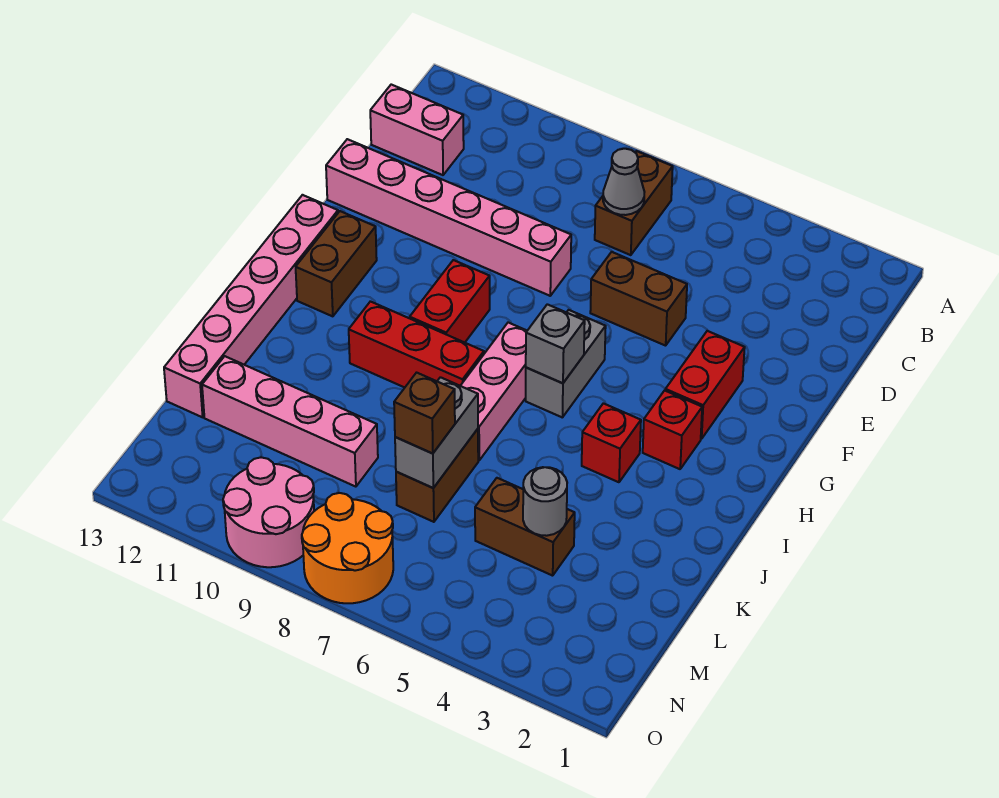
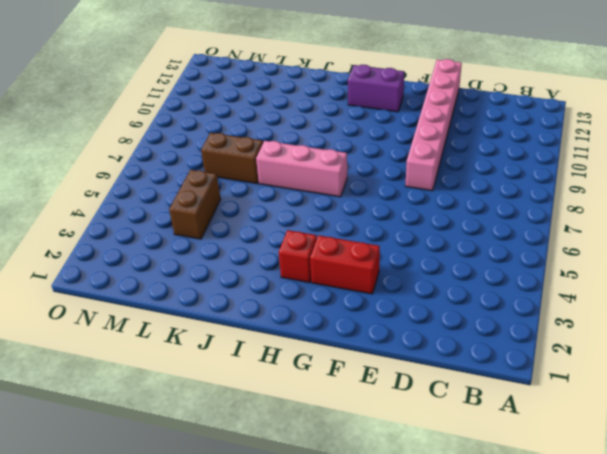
purple 1x2 brick [348,65,404,112] -> brown 1x2 brick [296,211,377,316]
none -> brown 1x2 brick [595,151,673,255]
none -> pink 1x2 brick [370,85,464,175]
none -> brown 1x2 brick [590,252,687,346]

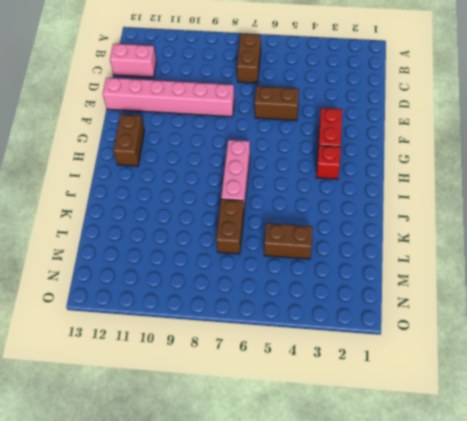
none -> grey 1x2 brick [526,310,606,417]
none -> red 1x2 brick [410,260,490,343]
none -> pink 1x6 brick [164,195,338,417]

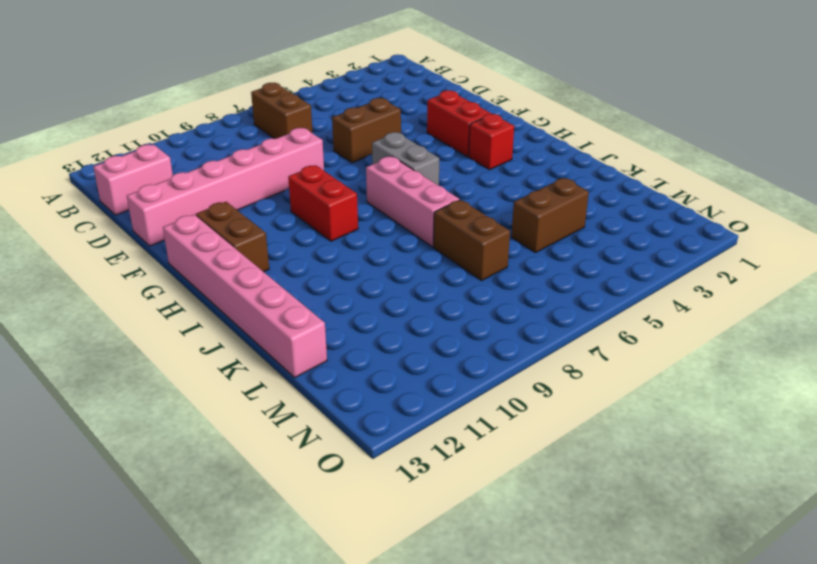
none -> red 1x1 brick [582,403,641,482]
none -> red 1x3 brick [349,301,484,388]
none -> pink 1x4 brick [202,356,378,487]

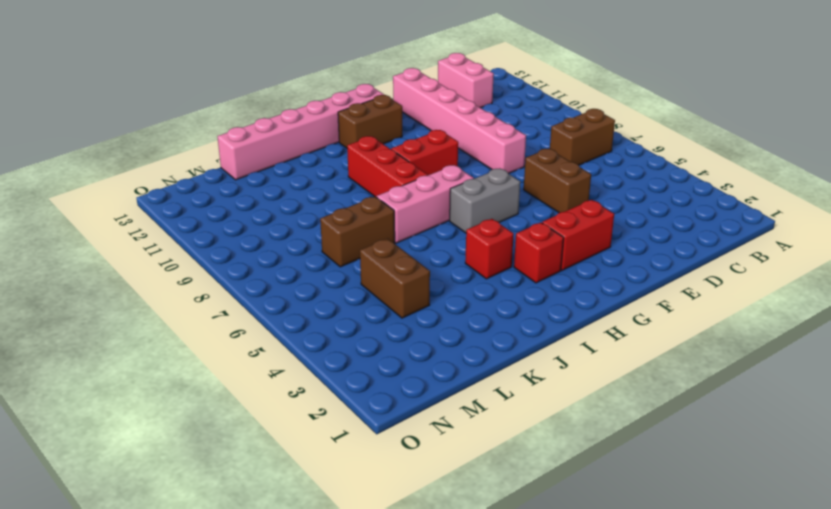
none -> pink 1x4 brick [202,356,378,487]
none -> orange 2x2 round brick [302,493,393,603]
none -> pink 2x2 round brick [223,457,314,567]

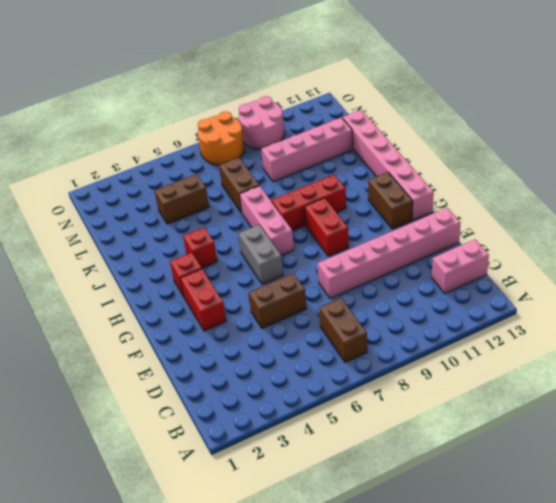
none -> grey 1x1 cone [603,149,644,215]
none -> grey 1x1 brick [526,304,585,383]
none -> grey 1x2 brick [395,377,478,488]

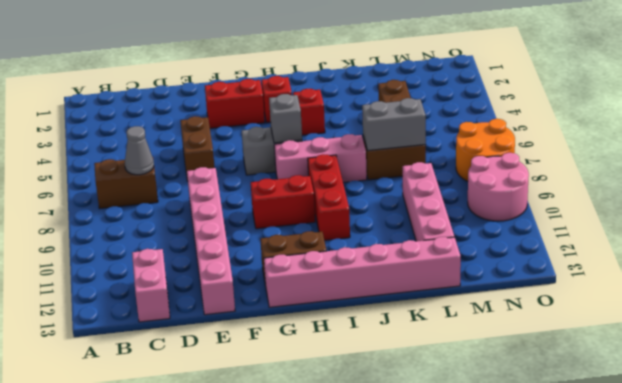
none -> grey 1x1 round brick [523,467,567,536]
none -> brown 1x1 brick [394,373,455,454]

